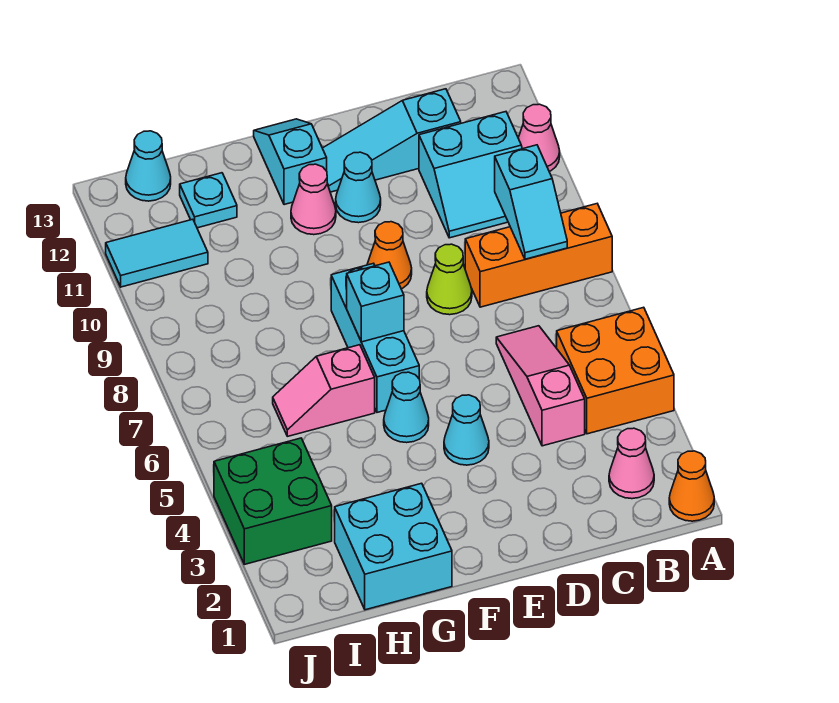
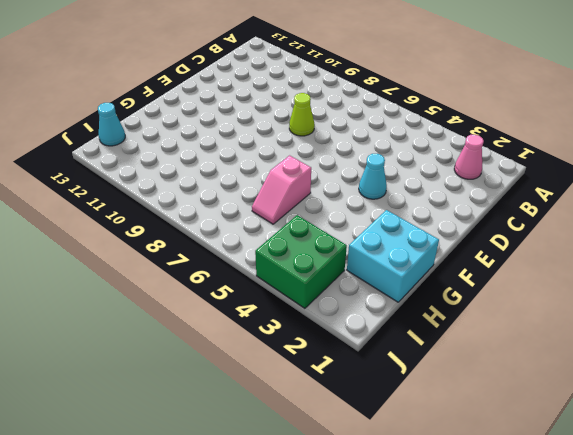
none -> orange 1x1 cone [669,451,714,521]
none -> orange 2x2 brick [557,307,674,434]
none -> orange 1x3 brick [465,204,612,307]

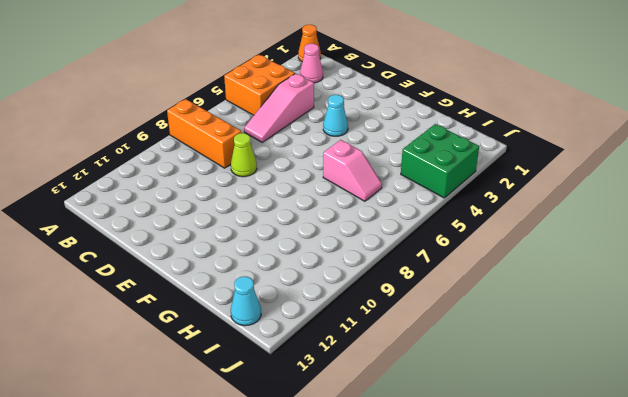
none -> pink 1x1 cone [518,104,560,172]
none -> cyan 2x2 slope [419,112,522,238]
none -> cyan 1x3 slope [323,89,461,192]

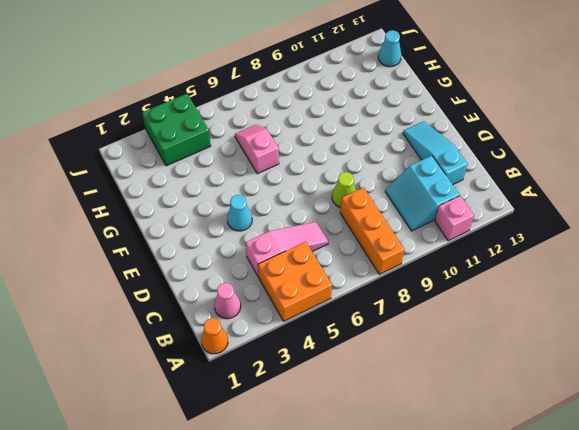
pink 1x1 brick [435,196,474,241] -> pink 1x1 cone [518,104,560,172]
none -> orange 1x1 cone [367,222,412,289]
none -> cyan 1x1 cone [336,152,381,223]
none -> cyan 1x1 cone [384,372,429,443]

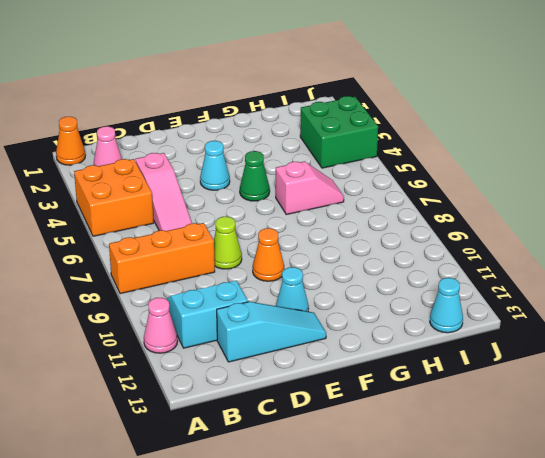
green 1x1 cone [240,151,270,201] -> cyan 1x1 cone [384,372,429,443]
none -> cyan 1x3 brick [331,263,419,412]
none -> pink 1x1 cone [291,164,336,235]
none -> cyan 1x2 slope [254,119,327,205]

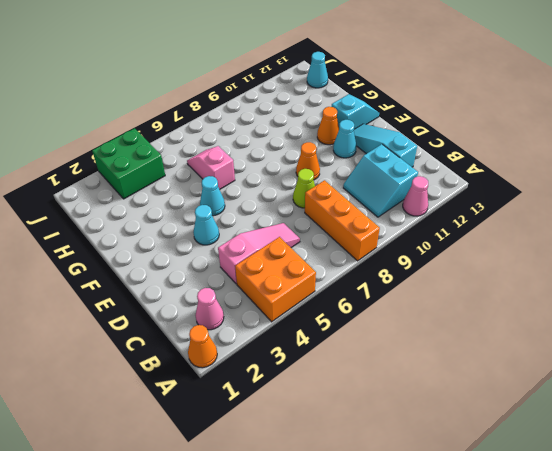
orange 1x1 cone [317,107,339,145] -> pink 1x1 cone [291,164,336,235]
none -> cyan 1x3 brick [331,263,419,412]
none -> cyan 2x2 brick [335,483,452,610]
none -> cyan 1x1 plate [180,173,237,228]

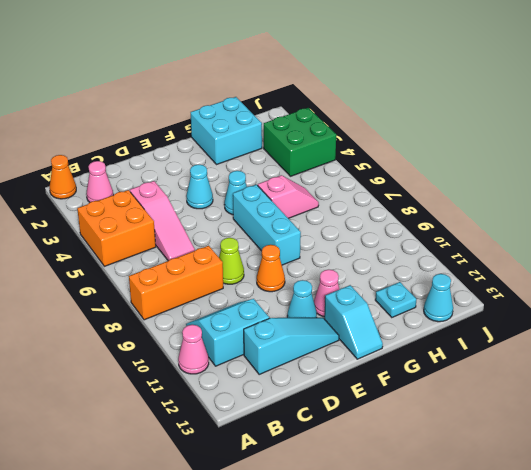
none -> cyan 1x2 tile [106,219,208,287]
none -> cyan 1x2 slope [495,145,567,259]
none -> cyan 1x1 brick [347,262,404,342]

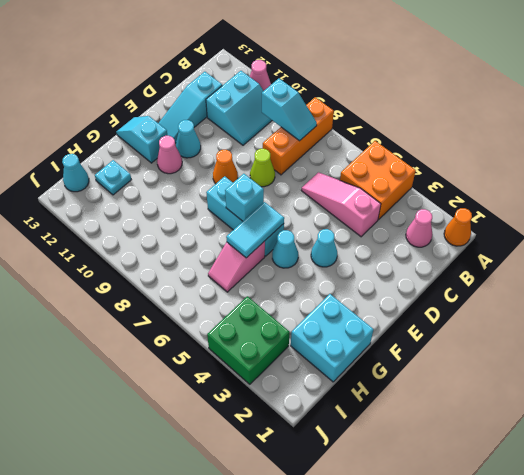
cyan 1x2 tile [226,202,284,258] -> cyan 1x2 tile moved to [106,219,208,287]

